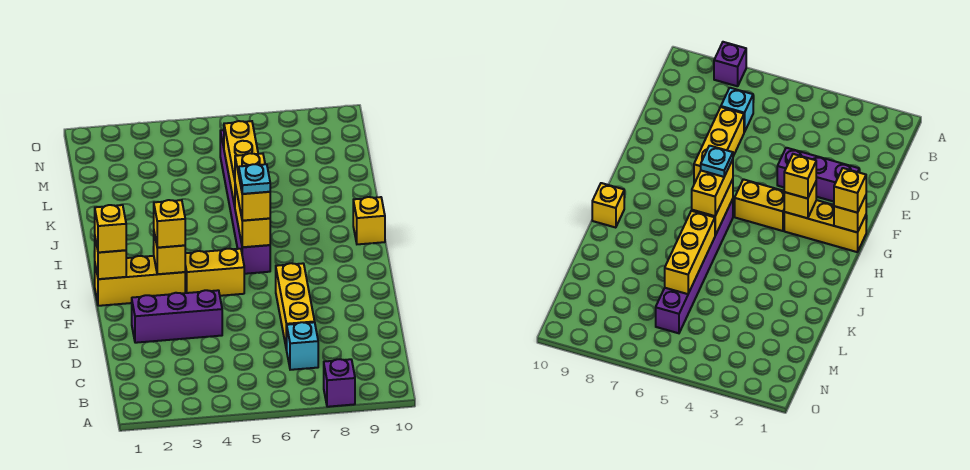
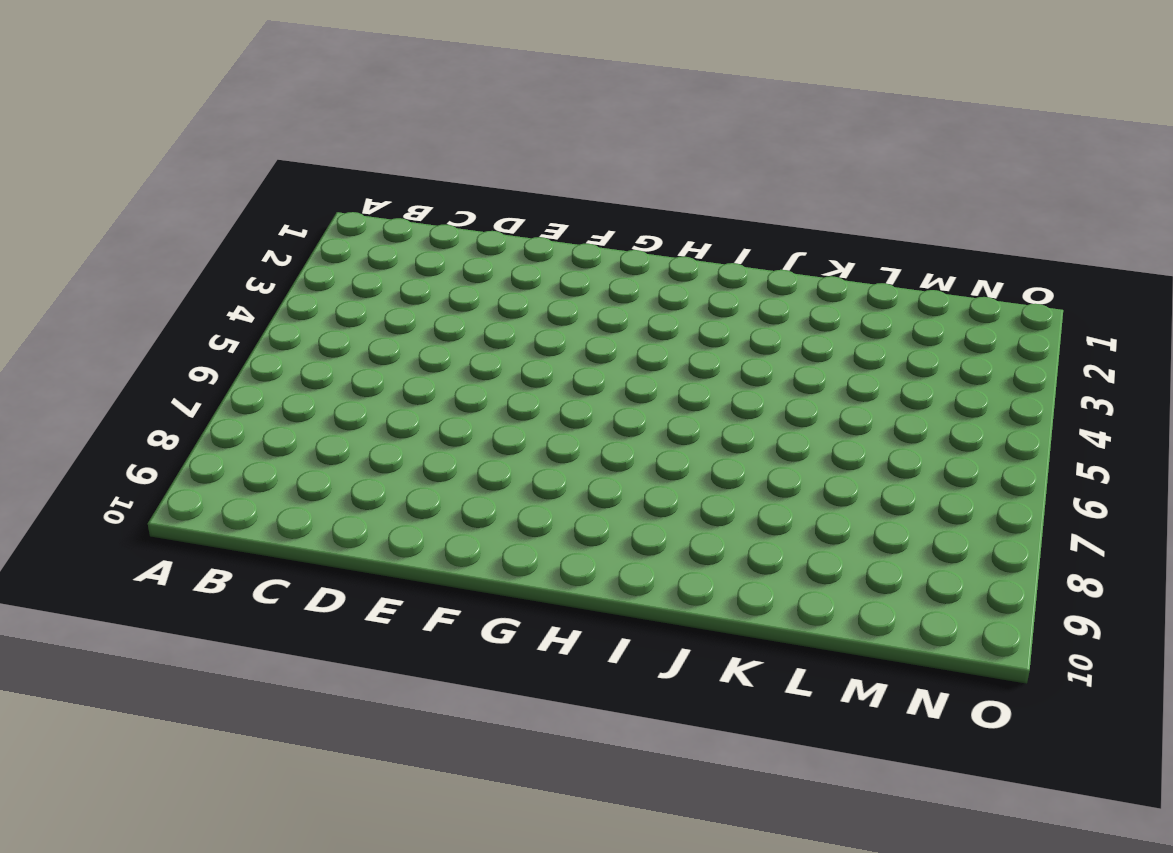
none -> purple 1x1 brick [324,359,355,407]
none -> cyan 1x1 brick [287,322,318,370]
none -> yellow 1x3 brick [276,263,315,350]

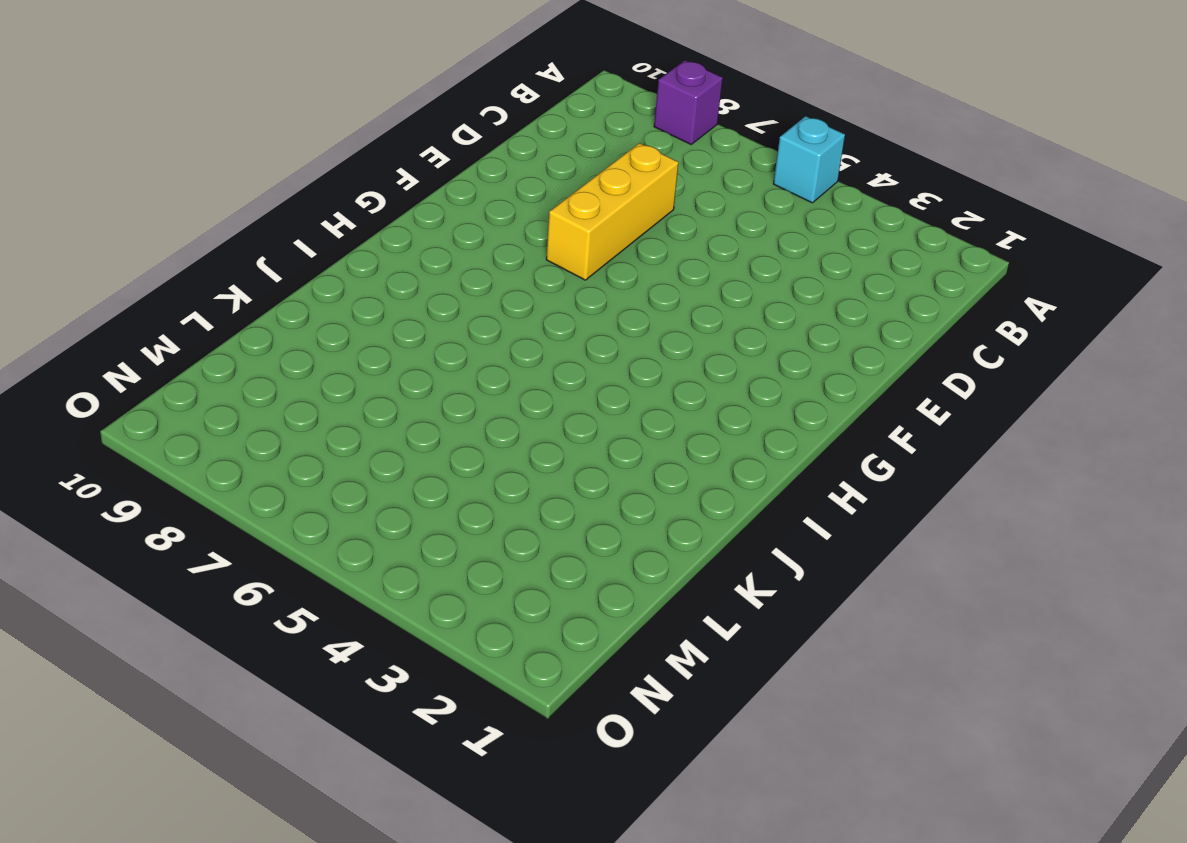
cyan 1x1 brick [773,116,845,203] -> cyan 1x1 brick moved to [287,322,318,370]
none -> purple 1x3 brick [132,290,222,343]
none -> yellow 1x3 brick [95,256,185,306]
none -> yellow 1x2 brick [185,249,244,296]

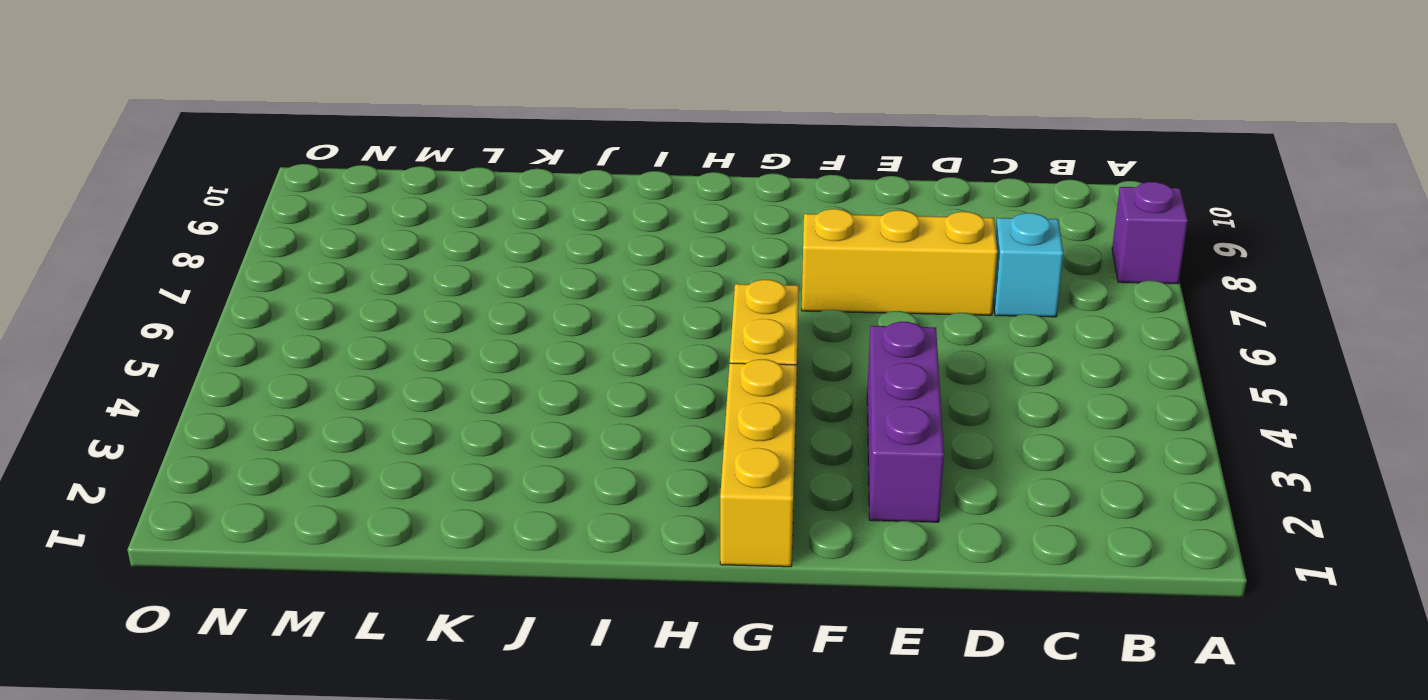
none -> purple 1x6 brick [220,130,270,274]
none -> yellow 1x1 brick [353,197,385,244]
none -> yellow 1x1 brick [94,239,126,279]

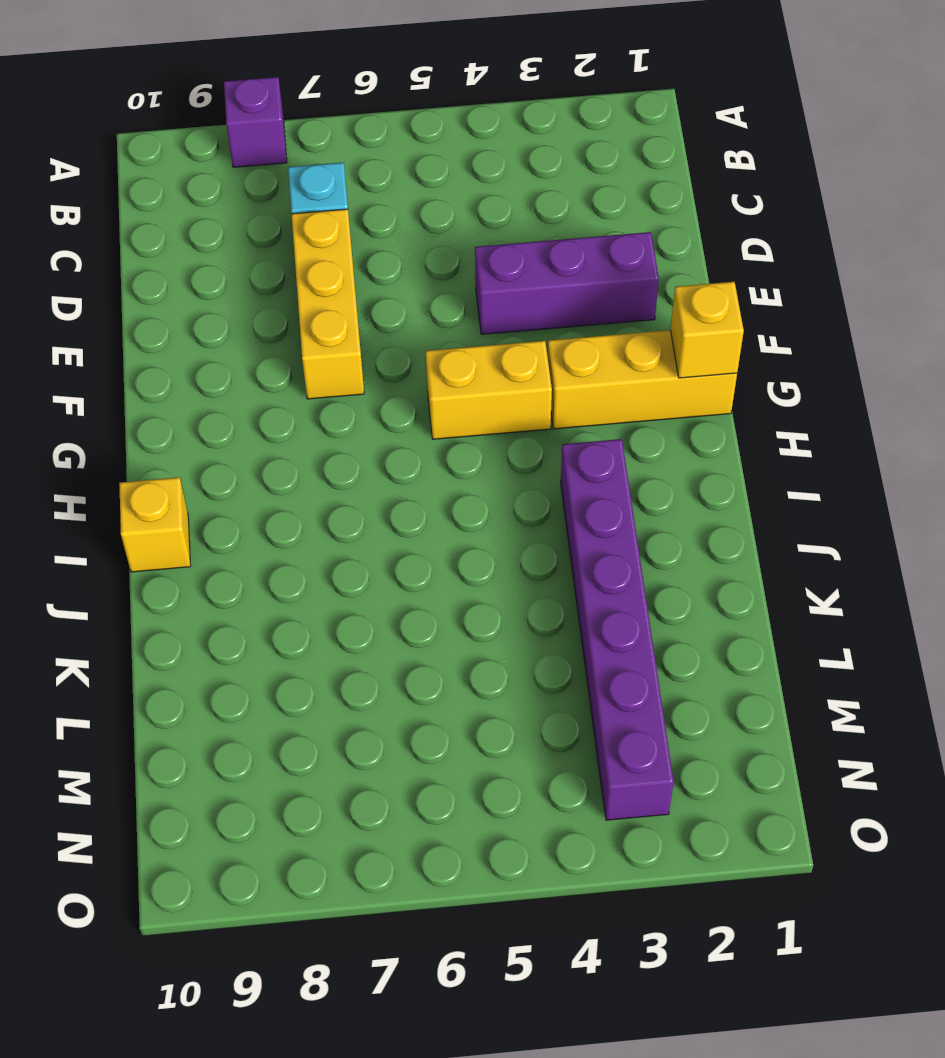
purple 1x6 brick [561,439,674,820] -> purple 1x6 brick moved to [220,130,270,274]
none -> yellow 1x1 brick [153,233,185,274]
none -> yellow 1x2 brick [235,185,270,247]
none -> yellow 1x3 brick [224,121,258,206]

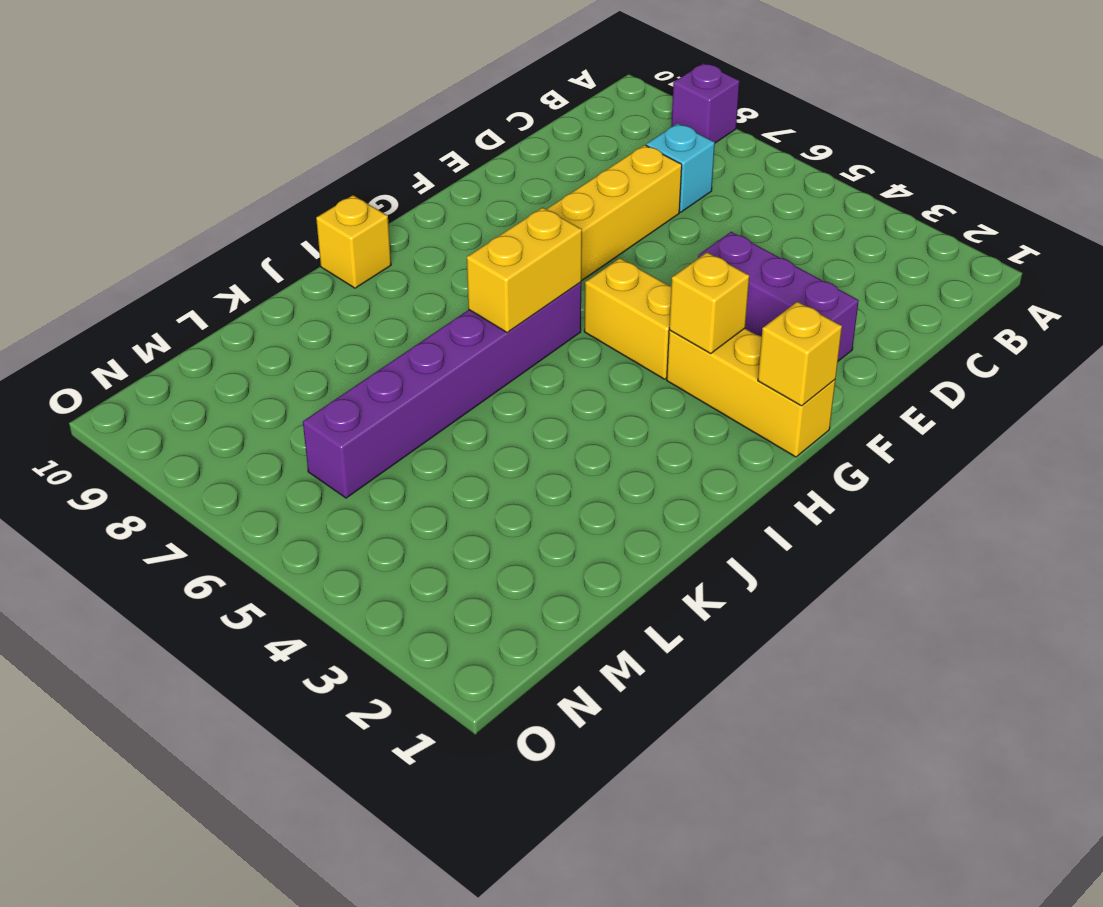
none -> yellow 1x3 brick [224,121,258,206]
none -> yellow 1x1 brick [95,205,126,252]
none -> yellow 1x1 brick [154,200,185,248]

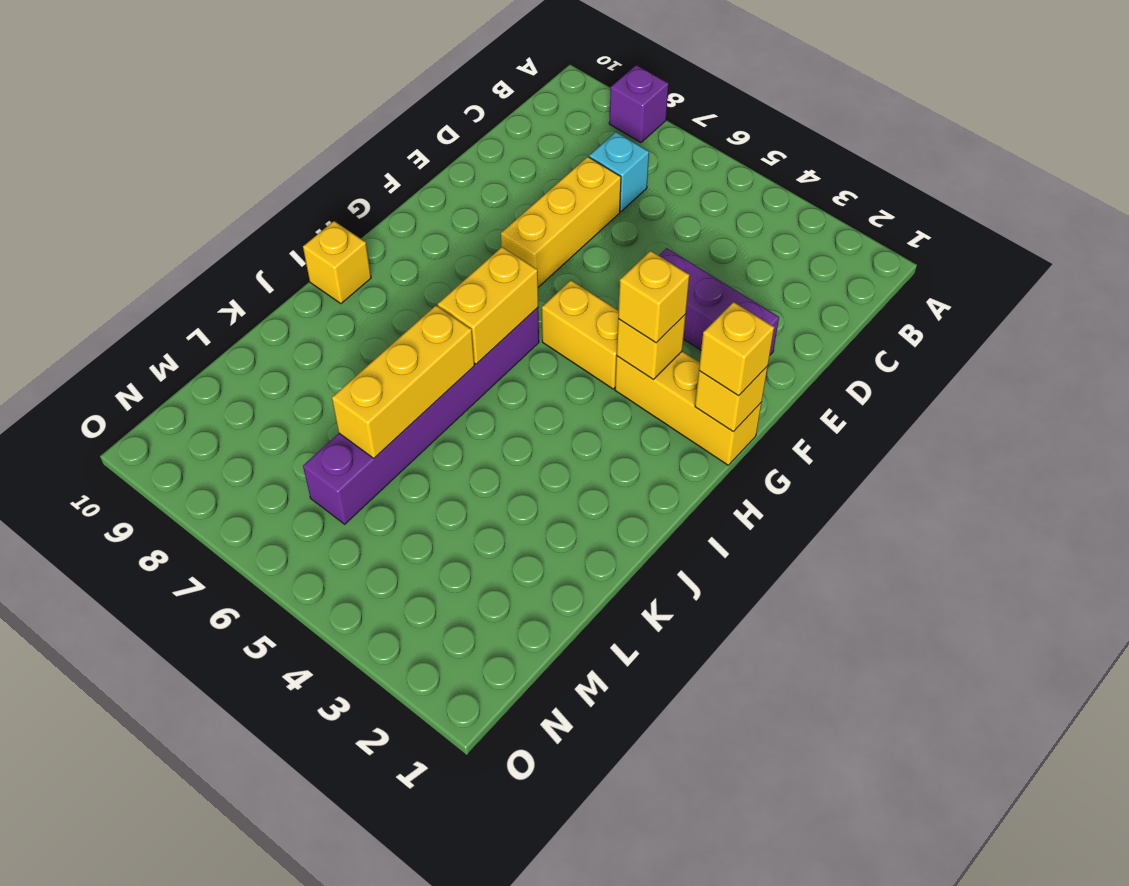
none -> yellow 1x2 brick [235,153,270,221]
none -> cyan 1x1 plate [239,164,270,194]

